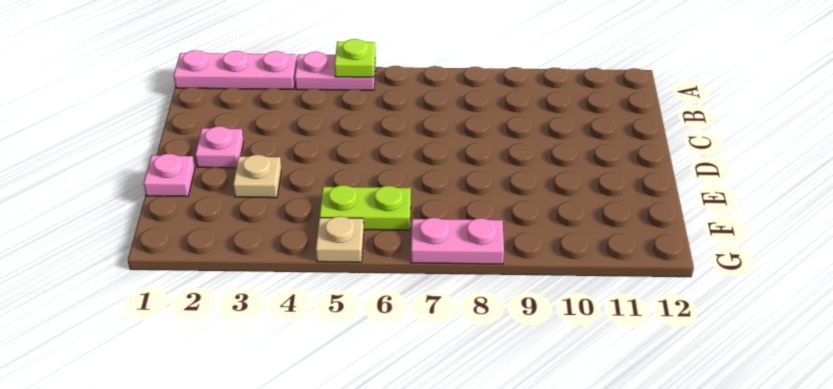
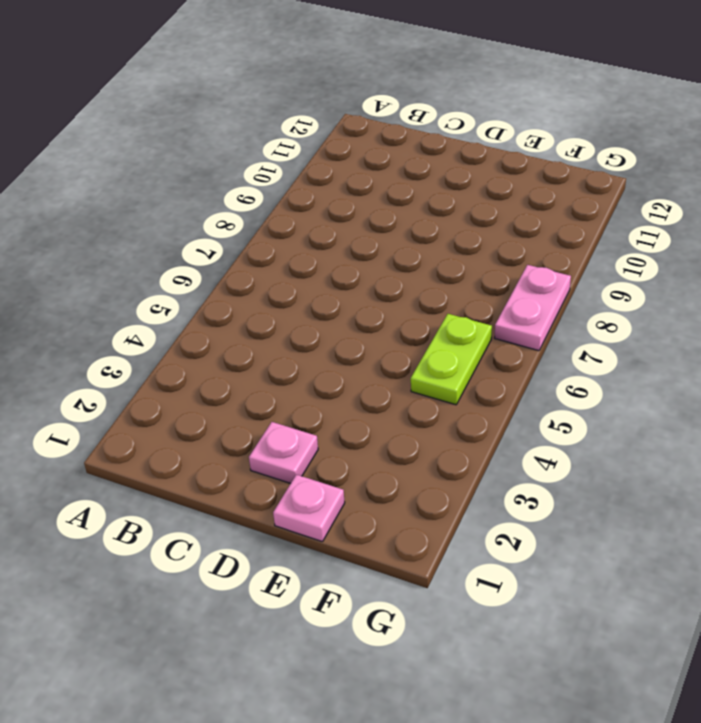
none -> pink 1x3 plate [174,50,297,89]
none -> pink 1x2 plate [295,52,376,90]

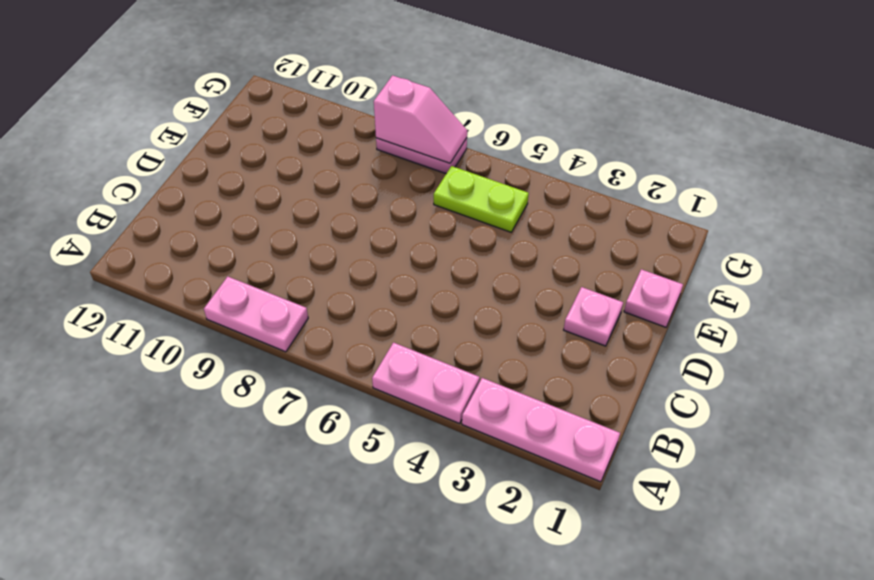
pink 1x2 plate [204,277,308,352] -> none
pink 1x2 slope [374,75,467,163] -> none
none -> tan 1x1 plate [233,155,281,198]
none -> tan 1x1 plate [316,216,364,262]

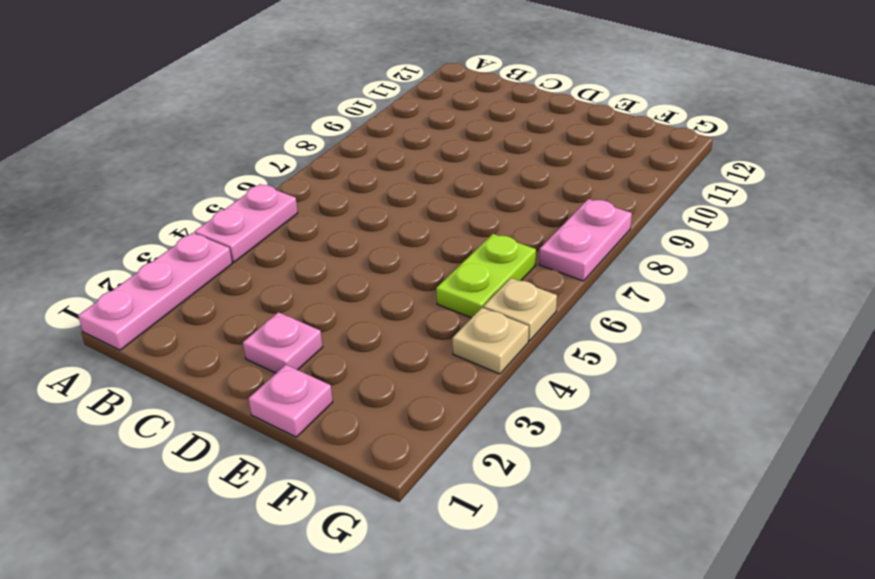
tan 1x1 plate [453,308,529,374] -> tan 1x1 plate moved to [233,155,281,198]
none -> lime 1x1 plate [335,39,375,77]

